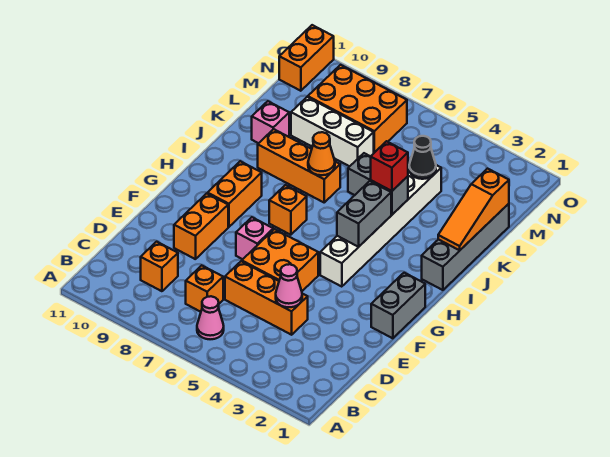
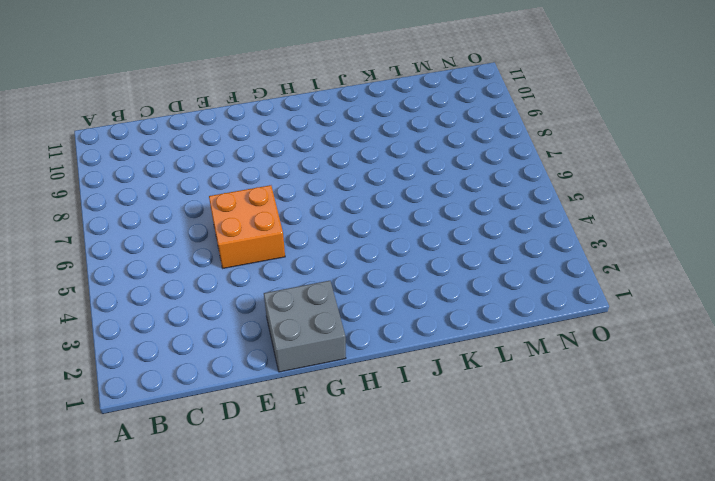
grey 2x2 brick [264,281,346,372] -> grey 1x2 brick [371,273,425,338]
none -> pink 1x1 cone [197,296,224,339]
none -> orange 1x1 brick [186,265,223,312]
none -> orange 1x1 brick [141,242,178,291]

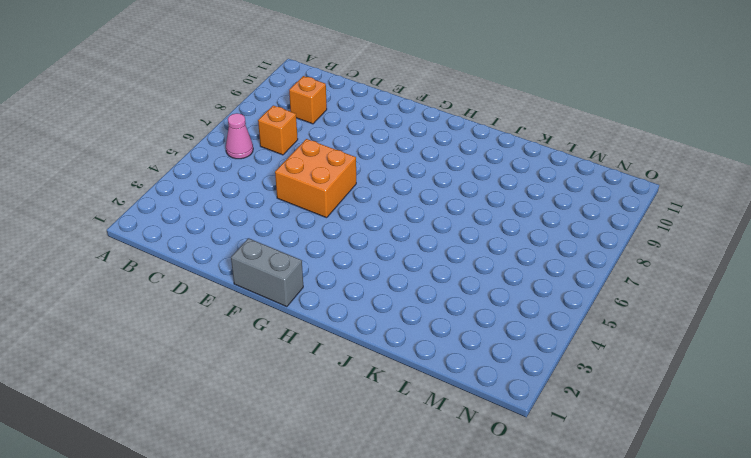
none -> orange 1x3 brick [225,261,308,335]
none -> orange 1x2 brick [174,193,228,259]
none -> pink 1x1 brick [236,217,273,259]

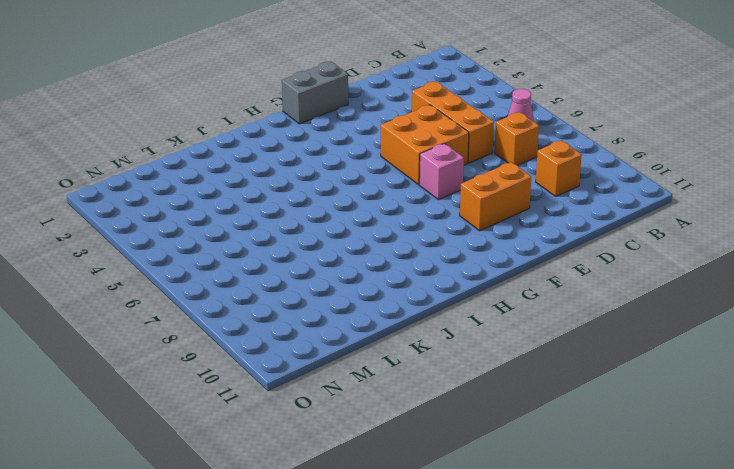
none -> white 1x6 brick [320,165,441,287]
none -> orange 1x2 brick [208,161,262,227]
none -> orange 1x1 brick [269,185,307,235]

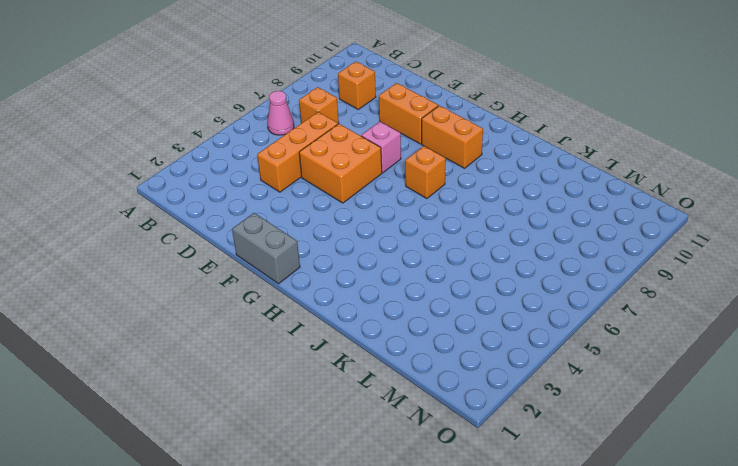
none -> white 1x6 brick [320,165,441,287]
none -> grey 1x4 brick [422,204,509,290]
none -> orange 1x3 brick [258,129,340,202]

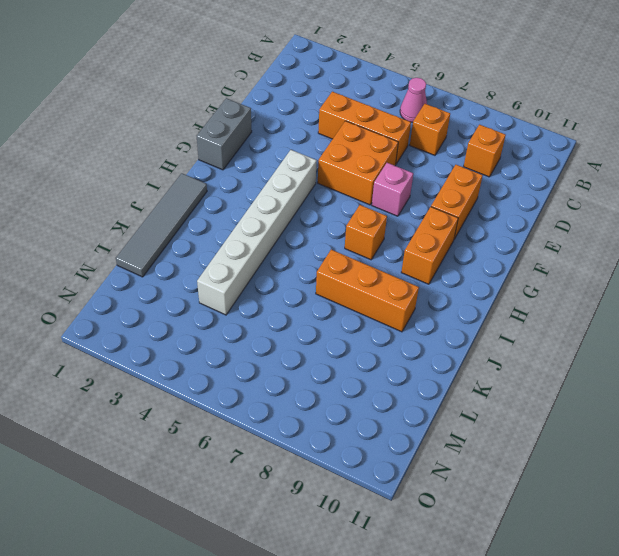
grey 1x4 tile [116,173,207,277] -> grey 1x4 brick [422,204,509,290]
none -> pink 1x1 brick [252,101,289,143]
none -> white 1x3 brick [291,97,374,166]
none -> orange 2x3 brick [308,65,407,153]

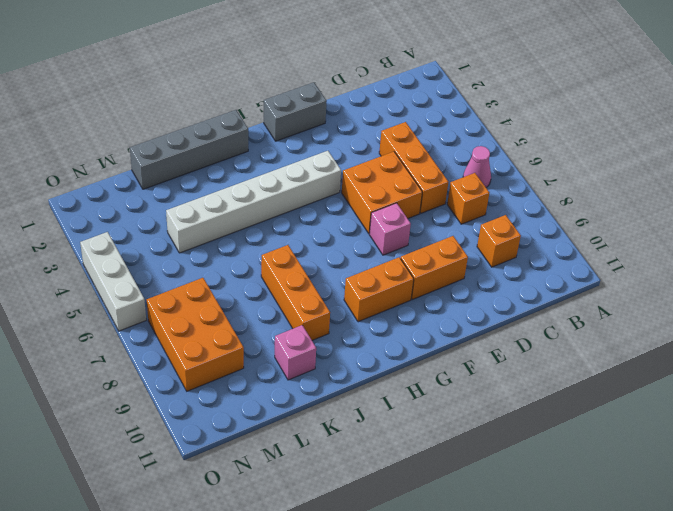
white 1x3 brick [80,232,146,331] -> white 1x3 brick moved to [291,97,374,166]
none -> orange 1x1 brick [269,185,307,235]
none -> orange 1x2 brick [279,25,334,91]
none -> pink 1x1 cone [276,264,302,307]

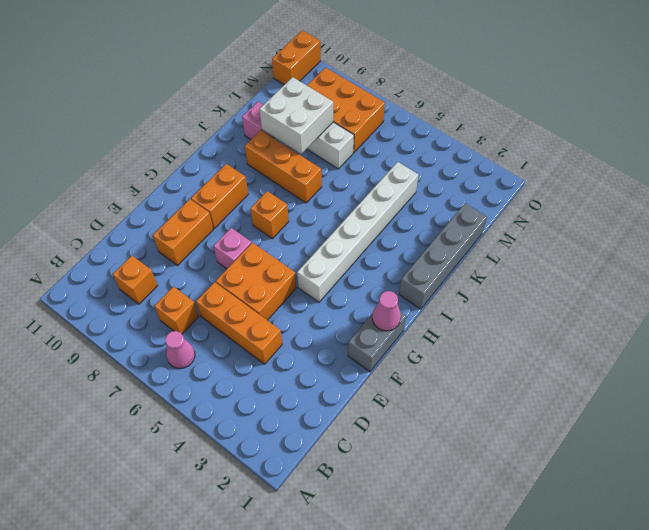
pink 1x1 cone [372,291,401,331] -> pink 1x1 cone moved to [276,264,302,307]
white 2x2 brick [259,77,333,154] -> none
none -> grey 1x2 brick [337,181,391,247]
none -> orange 1x3 slope [438,169,509,250]
none -> grey 1x2 brick [348,153,408,215]

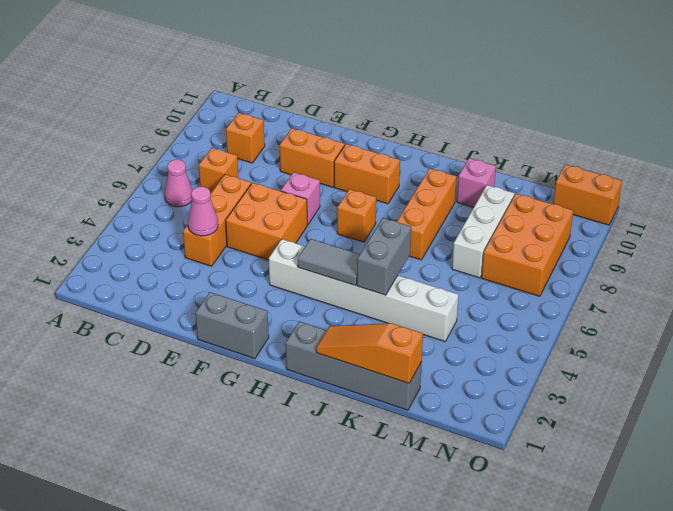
grey 1x2 tile [298,239,360,285] -> grey 1x2 brick [337,181,391,247]
none -> orange 1x1 cone [308,132,335,175]
none -> black 1x1 cone [409,136,436,179]
none -> red 1x1 brick [371,141,408,191]

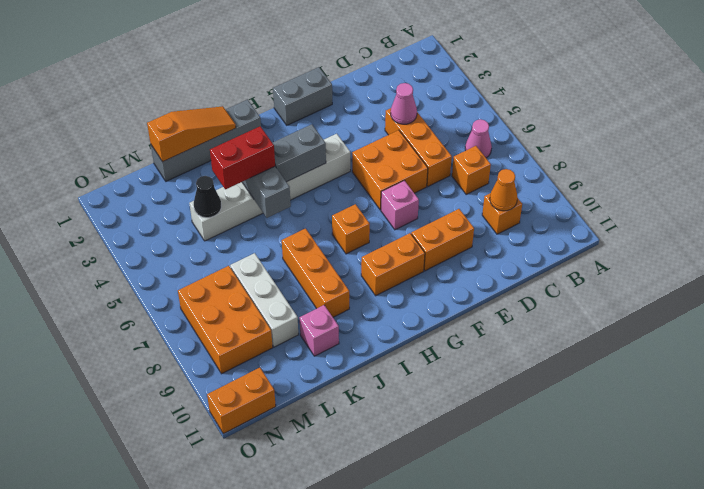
orange 1x1 cone [490,169,518,211] -> orange 1x1 cone moved to [308,132,335,175]
red 1x2 brick [210,126,275,189] -> red 1x1 brick [371,141,408,191]

